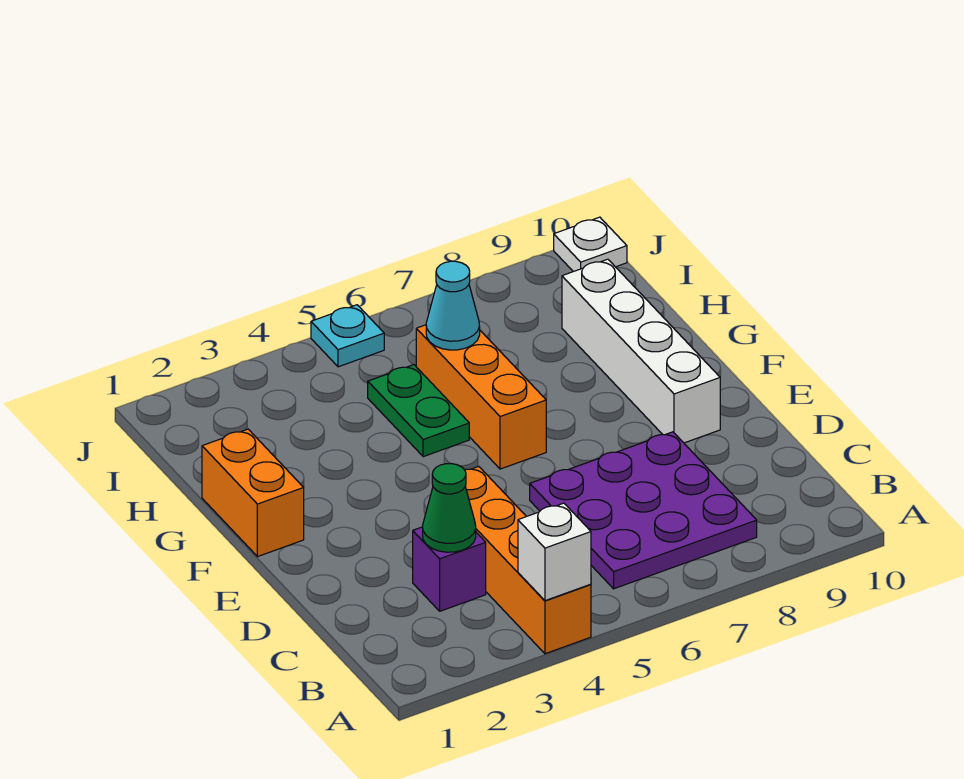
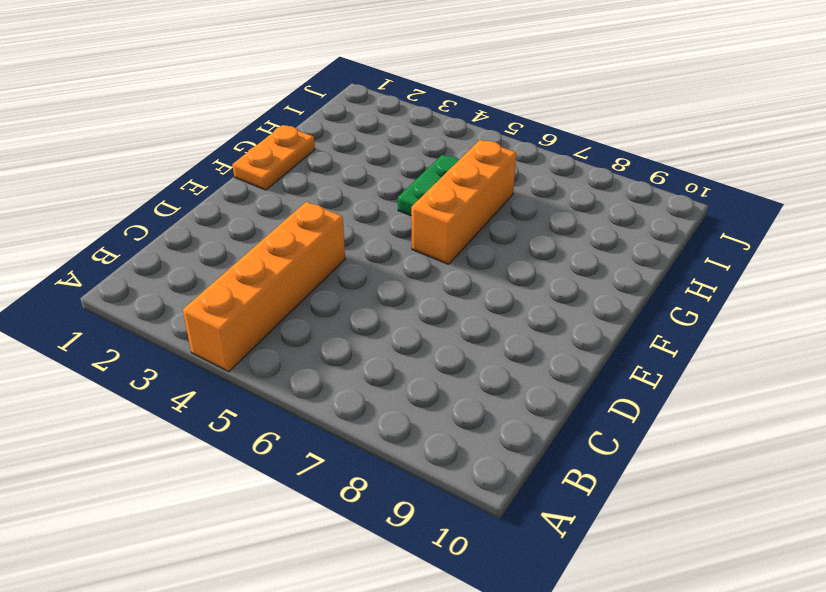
orange 1x2 plate [233,125,315,190] -> orange 1x2 brick [202,429,304,557]
none -> purple 3x3 plate [530,432,757,589]
none -> purple 1x1 brick [413,527,486,611]
none -> white 1x4 brick [562,259,720,443]

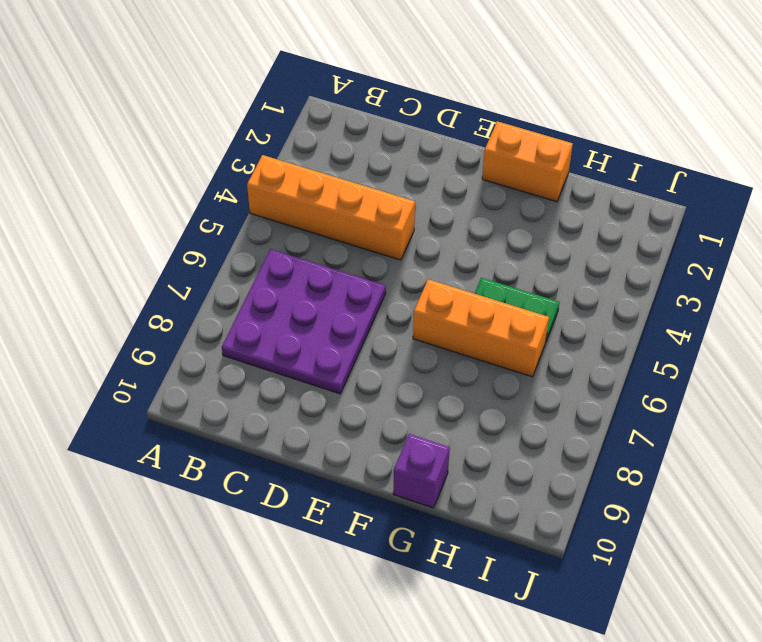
purple 1x1 brick [393,434,450,508] -> purple 1x1 brick moved to [413,527,486,611]
none -> white 1x4 brick [562,259,720,443]
none -> cyan 1x1 plate [311,305,384,367]
none -> white 1x1 plate [554,217,627,272]

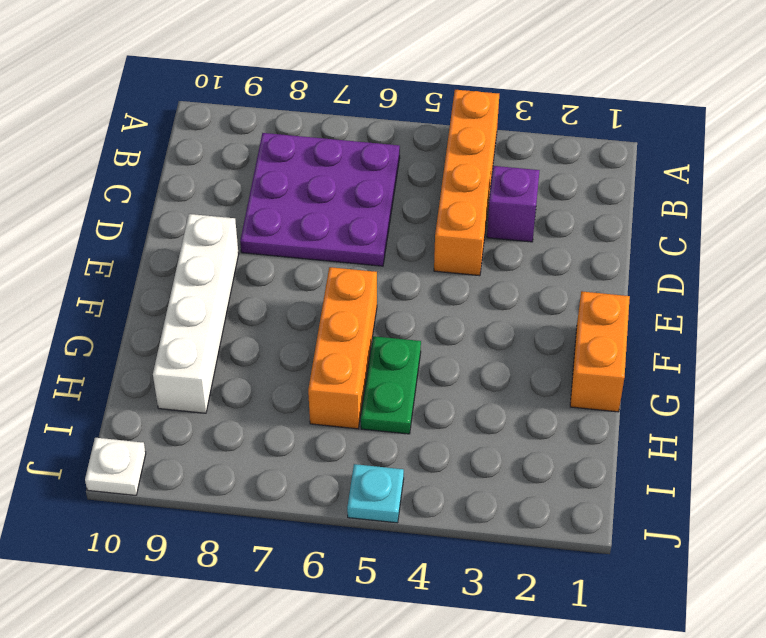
none -> white 1x1 brick [518,503,591,601]
none -> green 1x1 cone [423,464,476,552]
none -> cyan 1x1 cone [426,261,480,350]

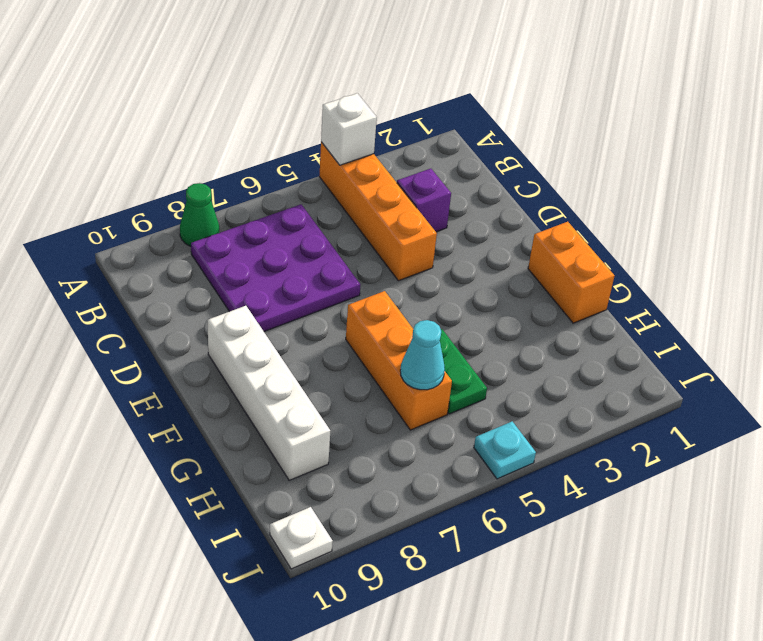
green 1x1 cone [180,183,219,246] -> green 1x1 cone moved to [423,464,476,552]

